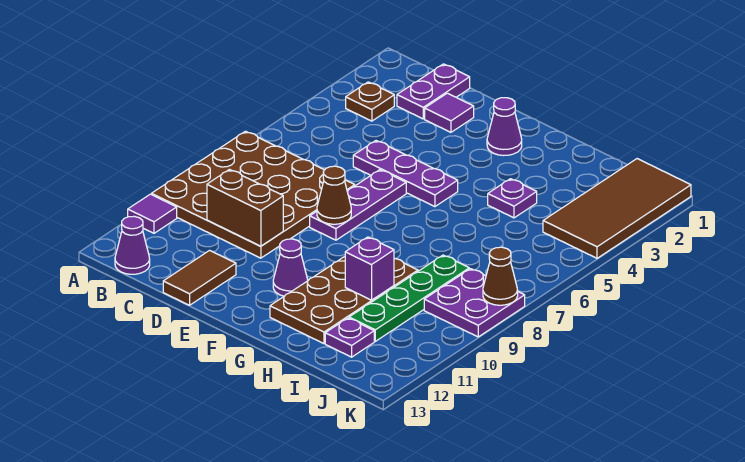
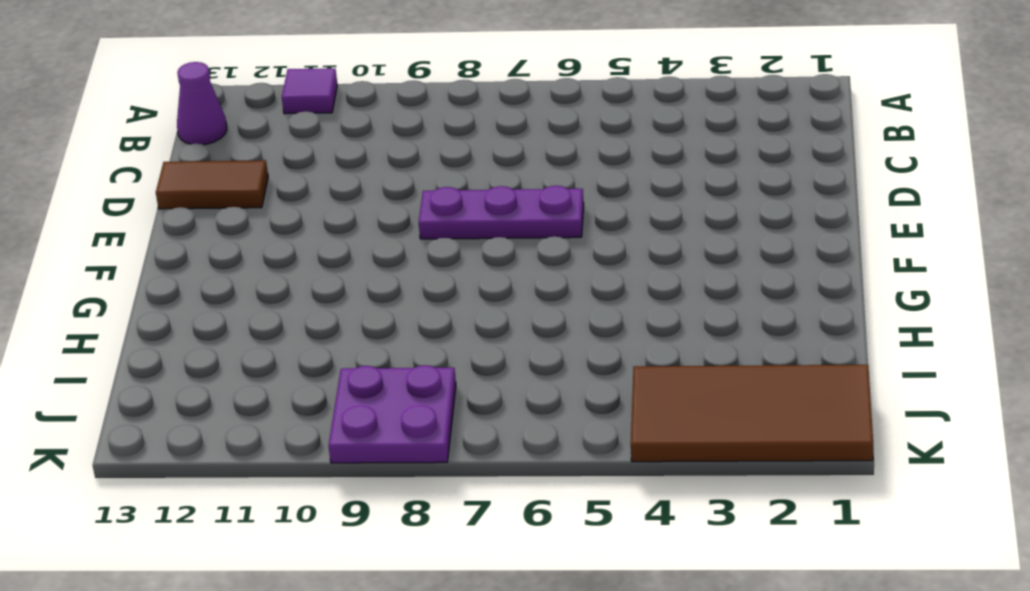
none -> brown 4x4 plate [151,131,355,258]
none -> brown 1x1 plate [346,82,394,121]
none -> purple 1x2 plate [397,64,470,119]

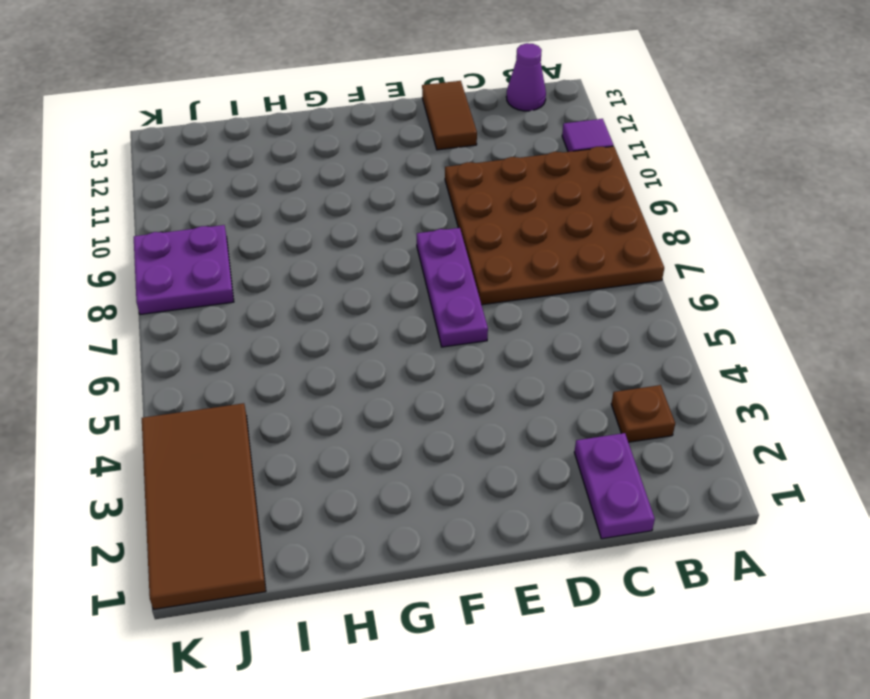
none -> purple 1x1 tile [425,93,474,132]
none -> purple 1x3 plate [353,141,458,207]
none -> purple 1x1 cone [487,98,522,156]

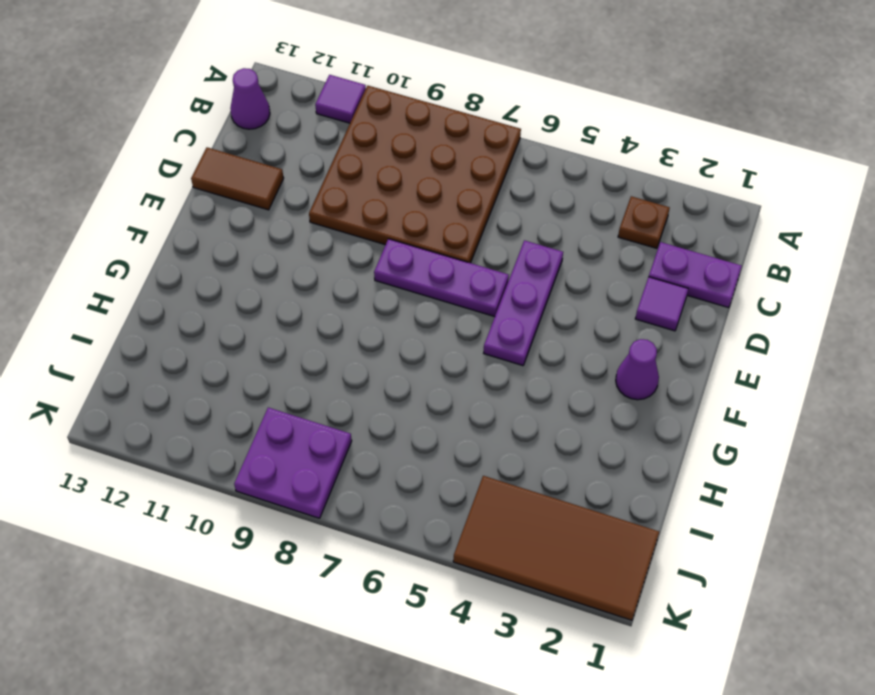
none -> purple 1x1 cone [273,239,308,296]
none -> brown 2x4 plate [270,257,418,344]
none -> purple 1x1 plate [488,179,537,218]

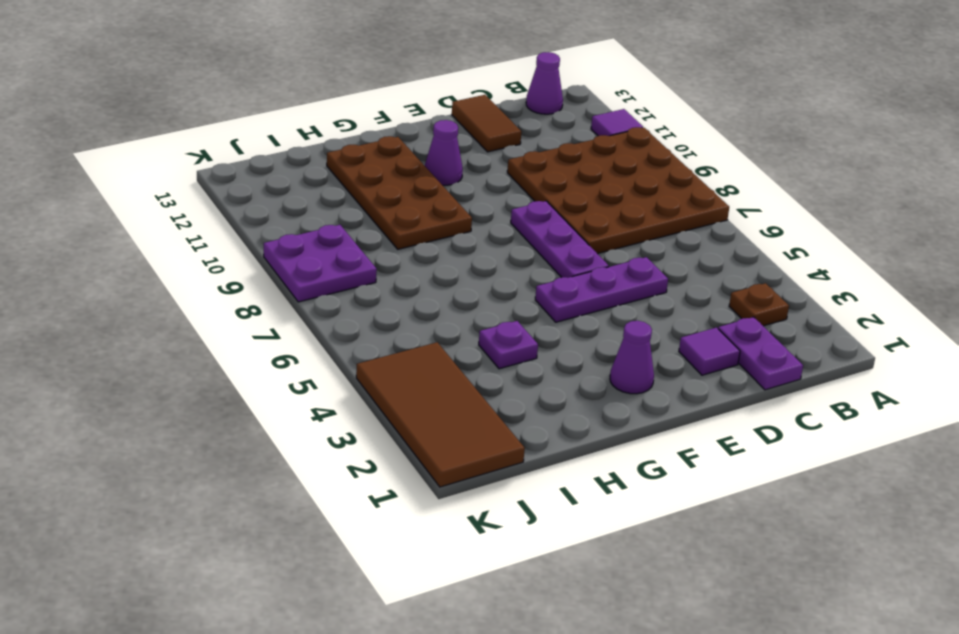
none -> green 1x4 plate [349,255,469,341]
none -> purple 1x1 plate [325,318,374,357]
none -> brown 1x2 brick [207,170,283,246]

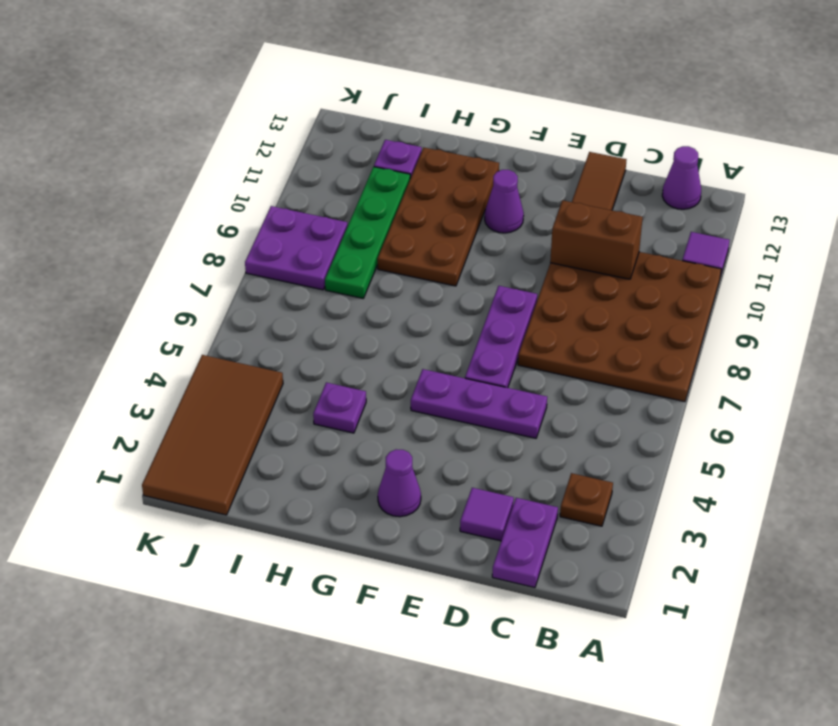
none -> brown 1x1 cone [317,166,351,224]
none -> purple 1x1 brick [345,237,394,300]
none -> brown 1x1 cone [483,247,518,305]

